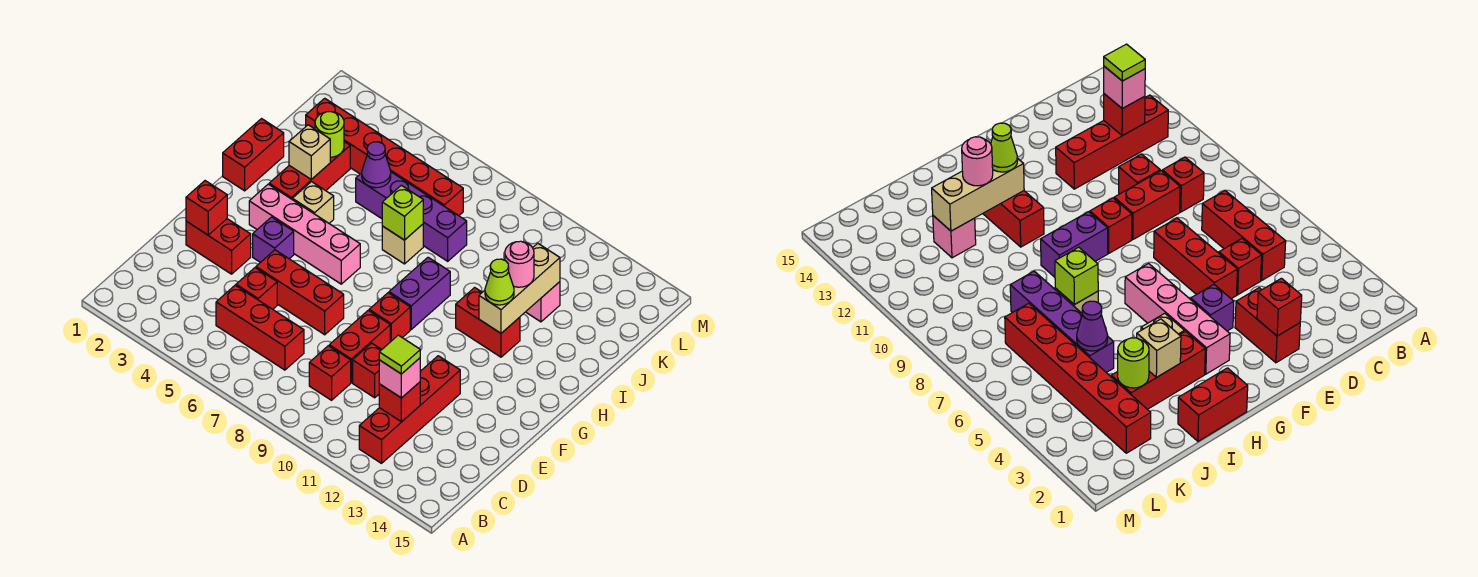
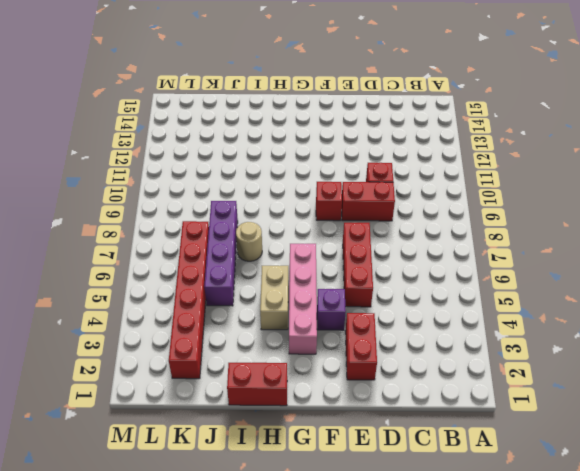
tan 1x2 brick [260,266,288,330] -> tan 1x1 brick [292,182,334,223]
tan 1x1 round brick [236,222,262,261] -> tan 1x1 brick [382,224,423,264]
none -> red 1x4 brick [359,356,460,463]
none -> red 1x3 brick [216,285,304,370]
none -> red 1x1 brick [309,346,351,400]
none -> red 1x1 brick [236,268,277,309]

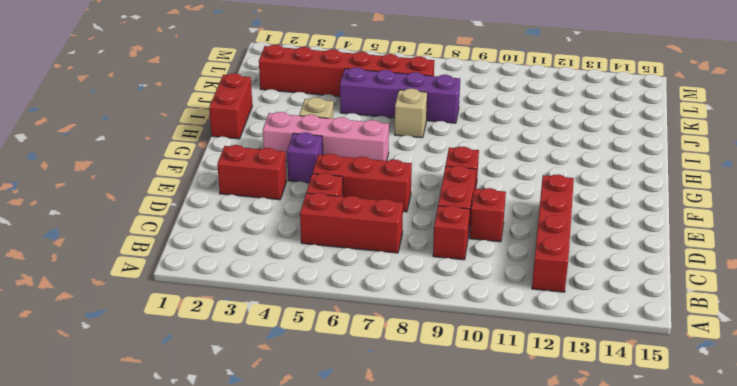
none -> purple 1x2 brick [389,257,450,329]
none -> red 1x3 brick [269,142,350,199]
none -> red 1x2 brick [456,288,520,357]
none -> pink 1x1 brick [526,282,560,322]

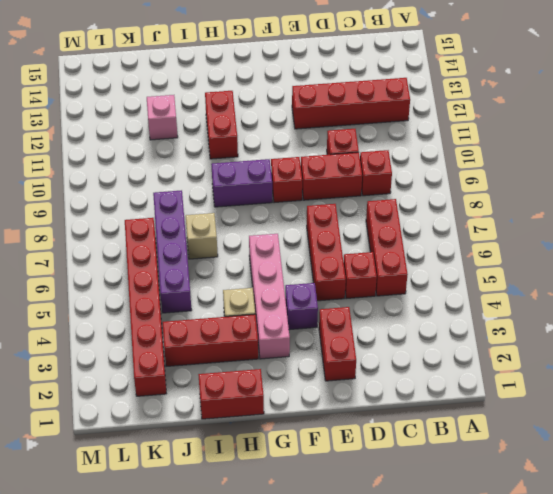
none -> red 1x1 brick [379,382,420,422]
none -> red 1x1 brick [186,181,227,235]
none -> tan 1x3 brick [479,243,560,333]
none -> tan 1x1 brick [289,125,330,179]

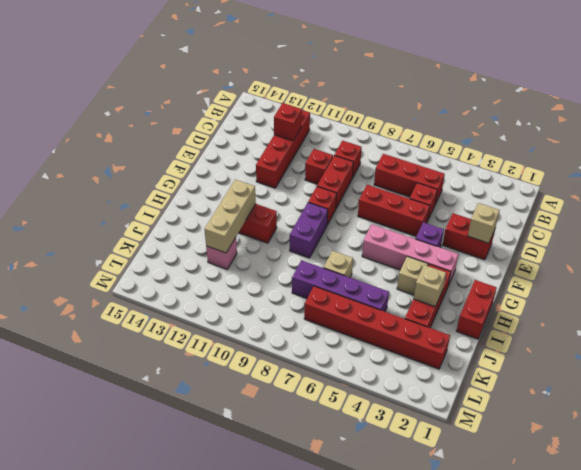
tan 1x1 brick [468,203,500,243] -> red 1x1 brick [186,181,227,235]
none -> lime 1x1 brick [382,185,423,240]
none -> lime 1x1 round brick [315,112,344,157]
none -> purple 1x1 cone [362,142,391,188]
none -> pink 1x1 brick [379,358,420,398]

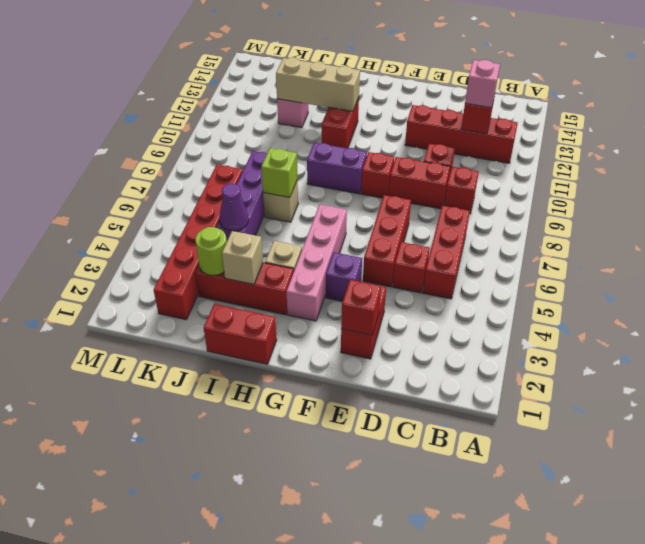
none -> lime 1x1 cone [485,259,514,305]
none -> pink 1x1 round brick [505,241,534,287]
none -> lime 1x1 tile [379,335,420,374]

